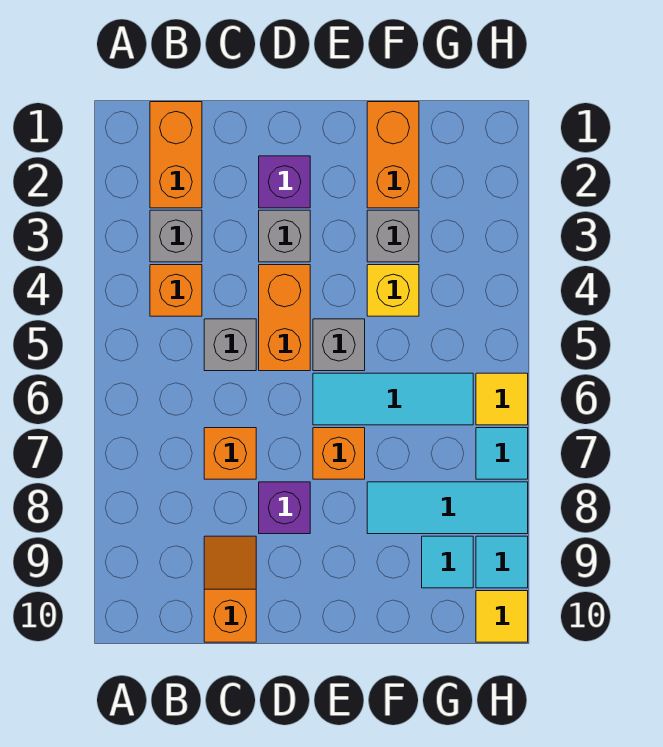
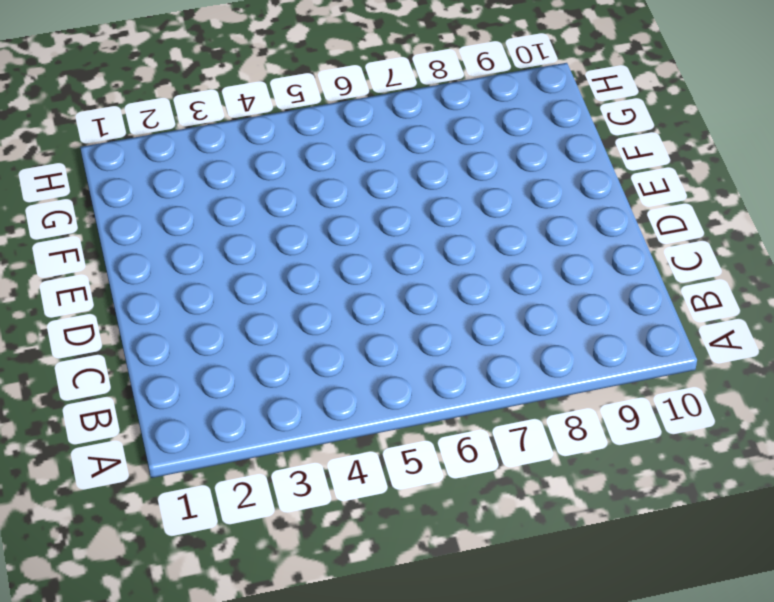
none -> orange 1x2 brick [150,102,202,208]
none -> grey 1x1 brick [150,210,202,262]
none -> orange 1x1 brick [150,265,202,316]

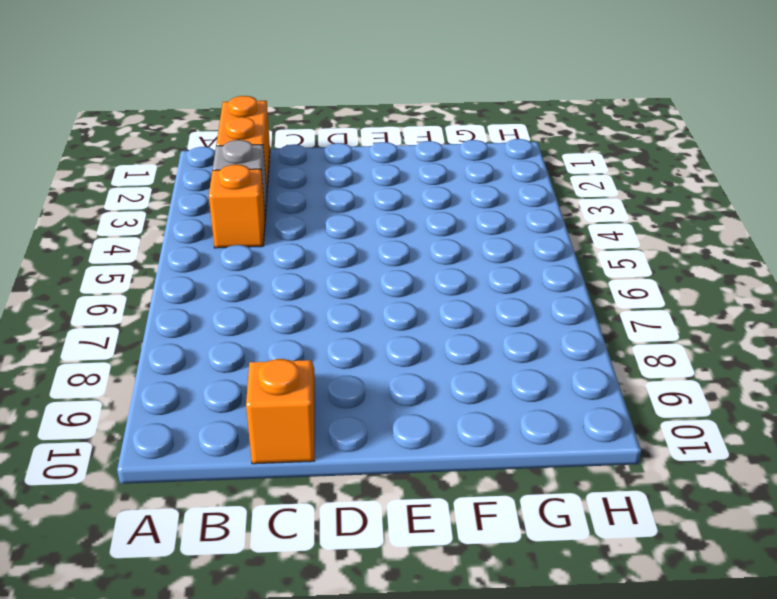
none -> grey 1x1 brick [204,319,256,371]
none -> orange 1x1 brick [204,428,256,479]
none -> purple 1x1 brick [259,156,310,208]

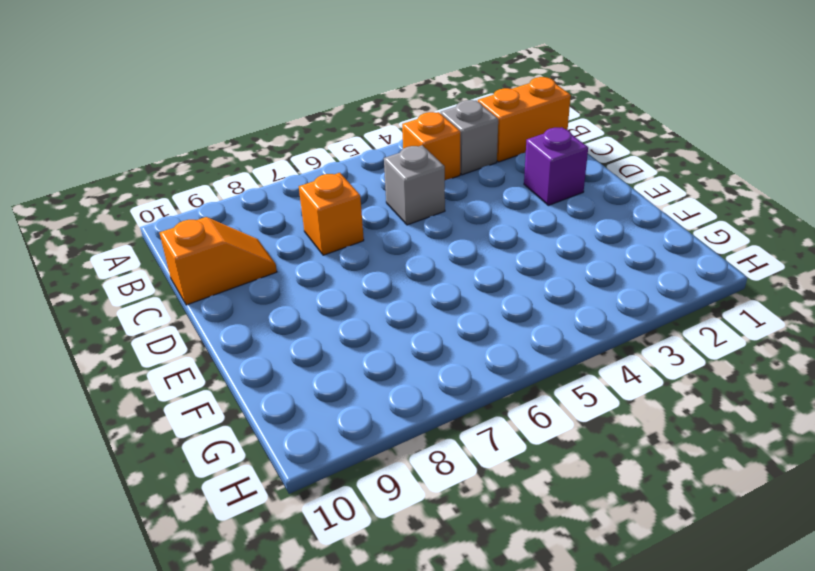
none -> grey 1x1 brick [259,210,310,262]
none -> orange 1x2 brick [259,265,310,371]
none -> purple 1x1 brick [259,482,310,534]

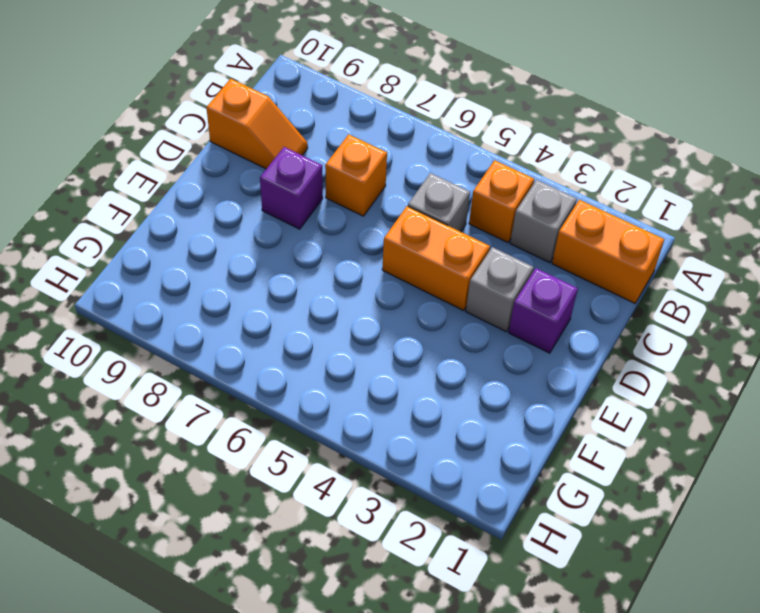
none -> grey 1x1 brick [313,319,365,371]
none -> cyan 1x3 tile [313,373,473,425]
none -> orange 1x1 brick [313,428,365,479]

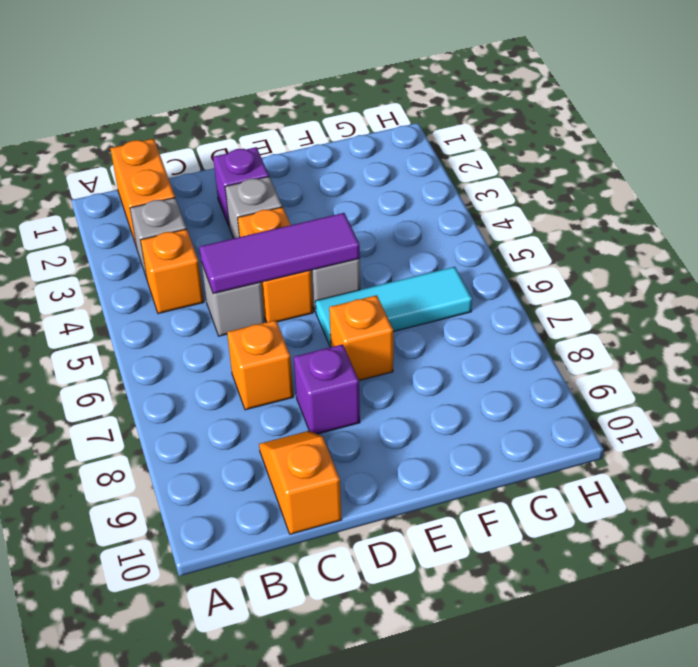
purple 1x3 tile [199,213,360,294] -> none
none -> orange 1x2 brick [367,102,419,208]
none -> grey 1x1 brick [367,210,419,262]
none -> yellow 1x1 brick [367,265,419,316]

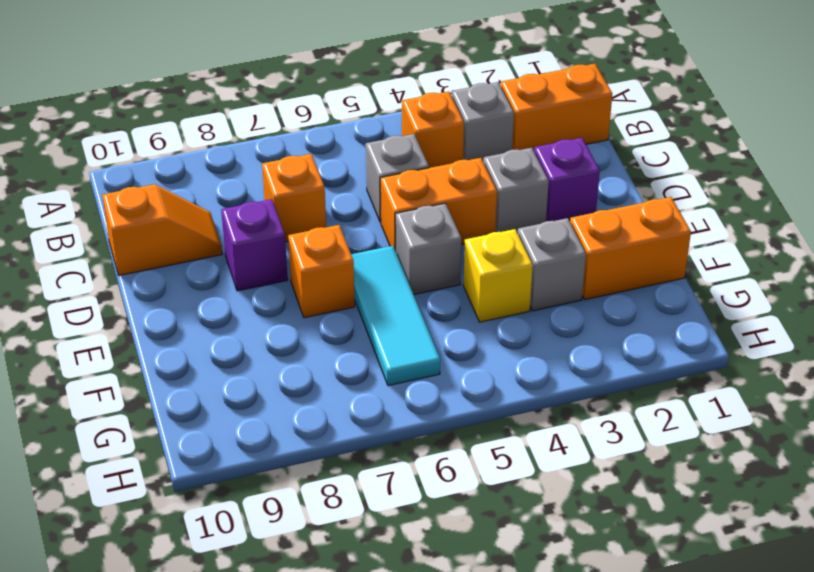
none -> cyan 1x3 tile [367,482,528,534]
none -> cyan 1x1 tile [422,536,473,588]
none -> yellow 1x1 tile [476,373,528,425]

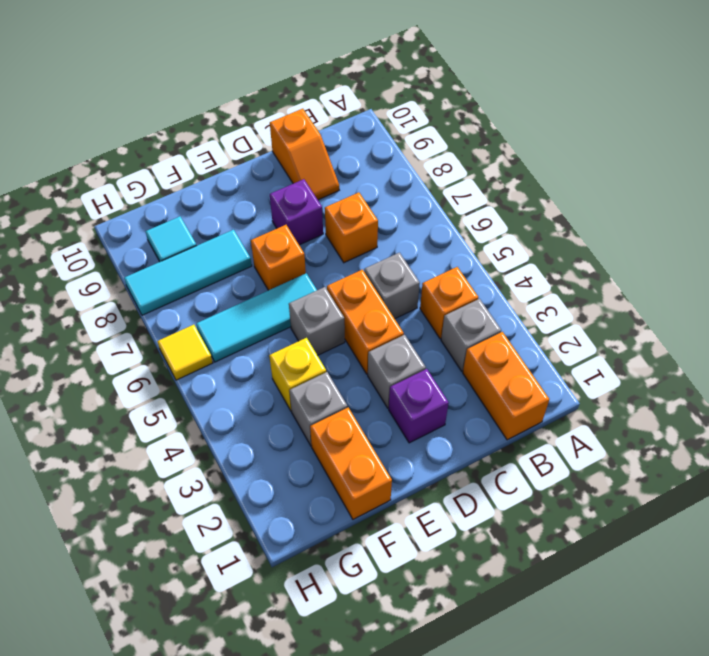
none -> cyan 1x1 tile [476,428,528,479]
none -> cyan 1x1 tile [476,536,528,588]
none -> yellow 1x1 tile [476,591,528,642]

